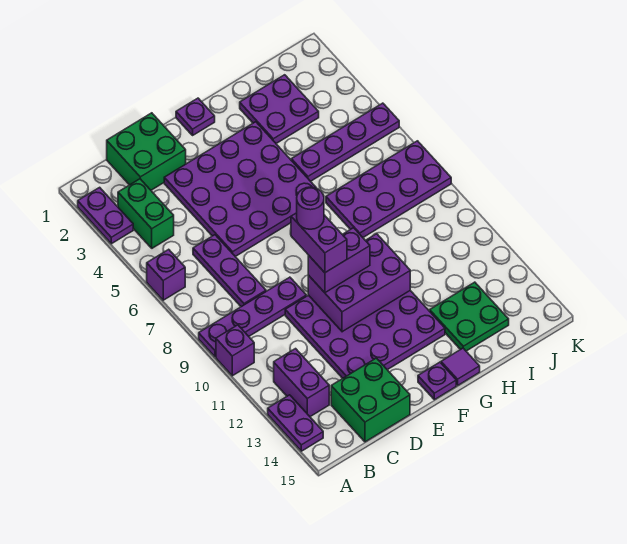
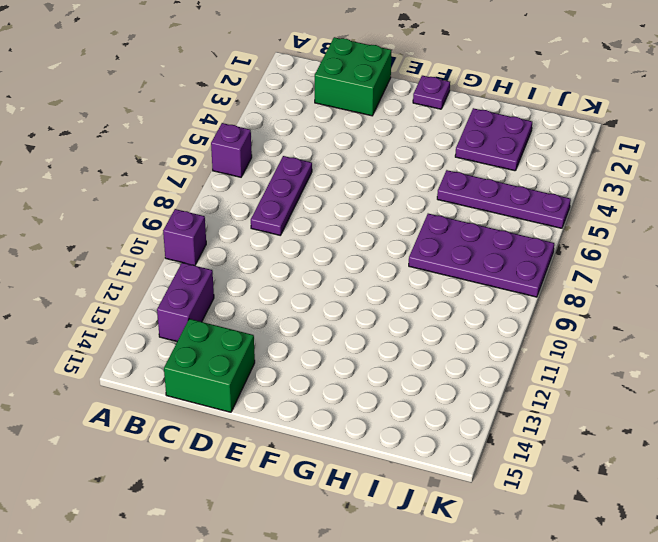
none -> purple 1x2 plate [78,187,133,244]
none -> purple 1x4 plate [199,277,306,357]
none -> purple 1x2 plate [268,395,323,451]

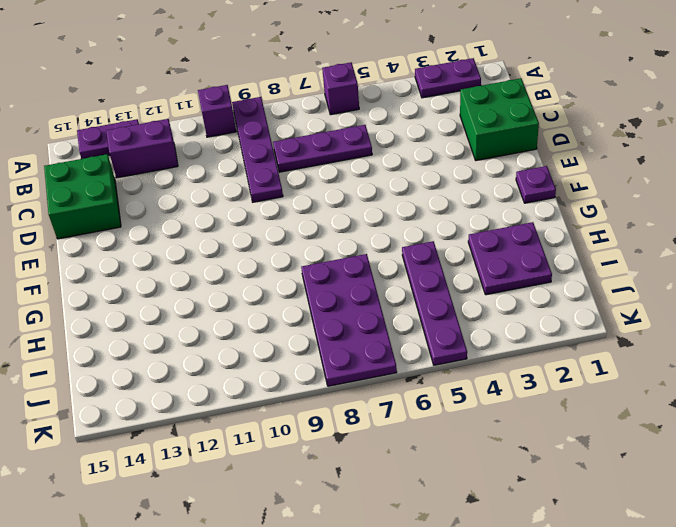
none -> green 1x2 brick [118,179,174,248]
none -> purple 4x4 plate [164,122,316,257]
none -> purple 4x4 plate [285,291,445,378]

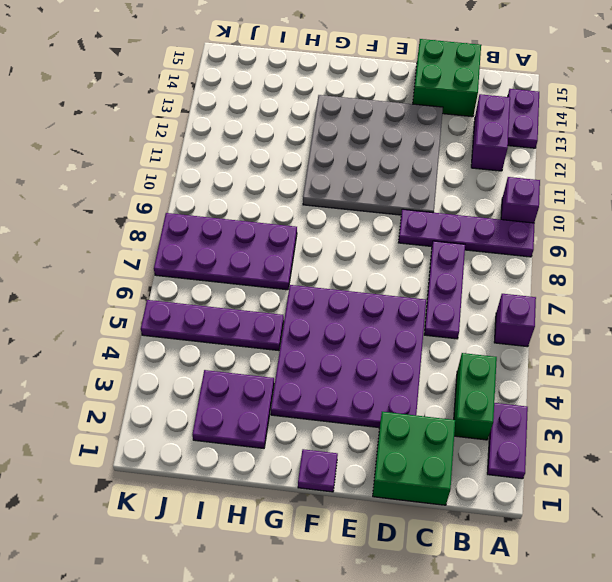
grey 4x4 plate [303,95,443,215] -> purple 4x4 plate [285,291,445,378]
none -> purple 1x1 plate [418,362,456,400]
none -> purple 1x1 tile [441,348,480,385]
none -> green 2x2 plate [430,282,509,351]

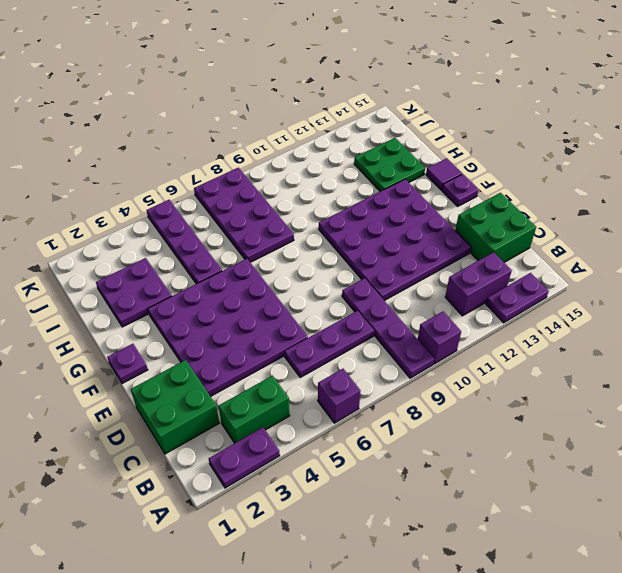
none -> purple 2x3 brick [308,234,410,332]
none -> purple 1x2 brick [308,228,370,293]
none -> purple 1x2 brick [291,213,347,273]

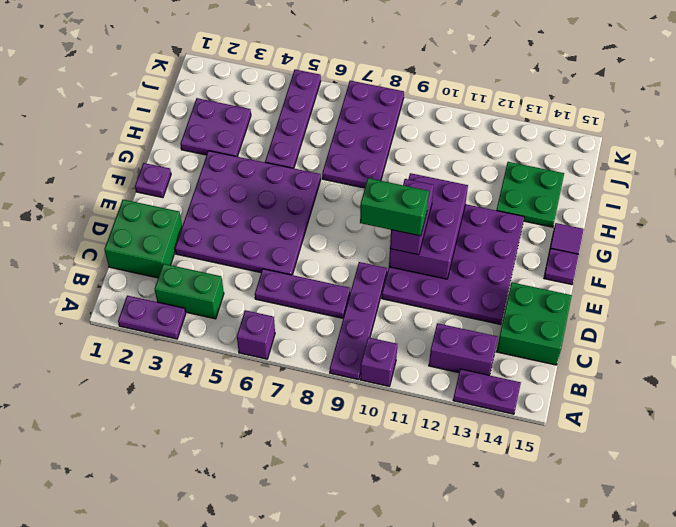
green 1x2 brick [360,178,429,236] -> purple 1x2 brick [291,213,347,273]
none -> purple 1x1 round brick [297,187,324,229]

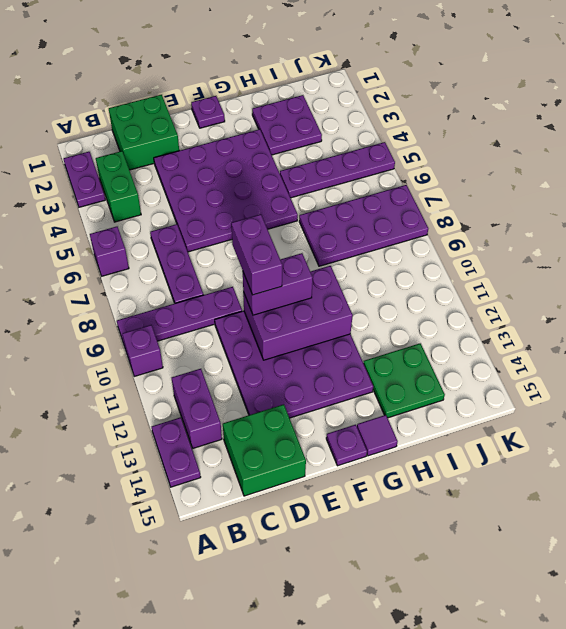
none -> purple 1x1 round brick [297,187,324,229]

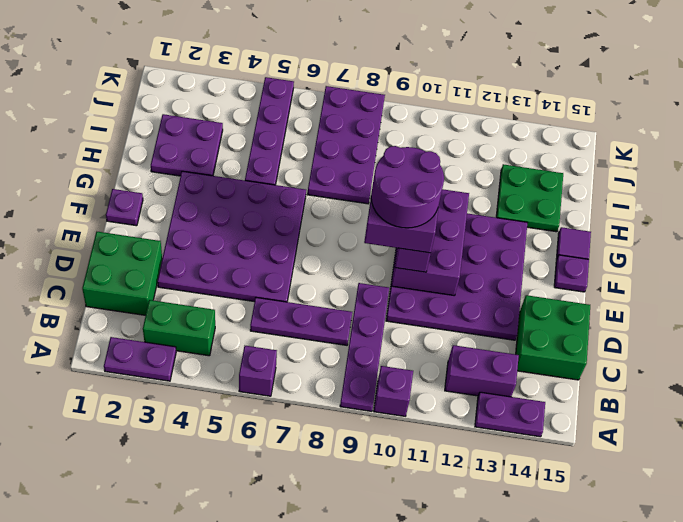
purple 2x2 round brick [371,146,444,228] -> purple 1x1 round brick [297,187,324,229]

